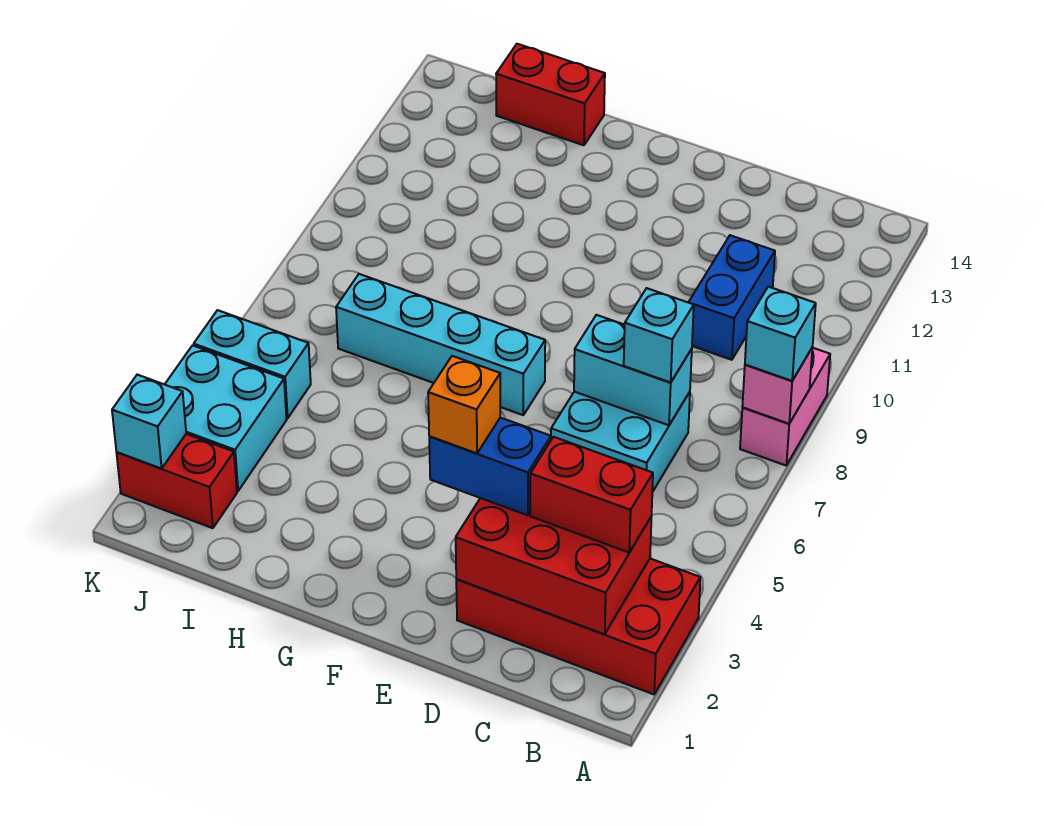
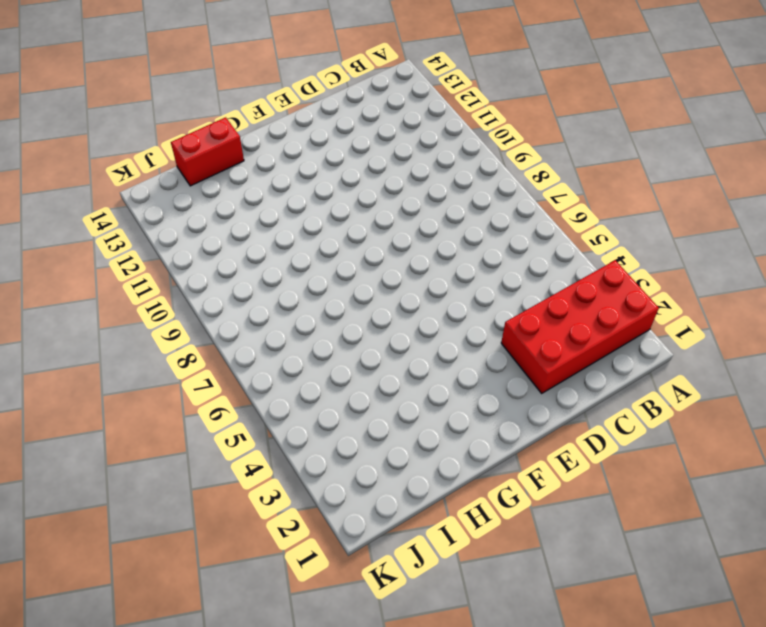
none -> pink 1x2 brick [740,348,830,465]
none -> cyan 2x2 brick [551,392,690,492]
none -> blue 1x2 brick [689,235,775,360]

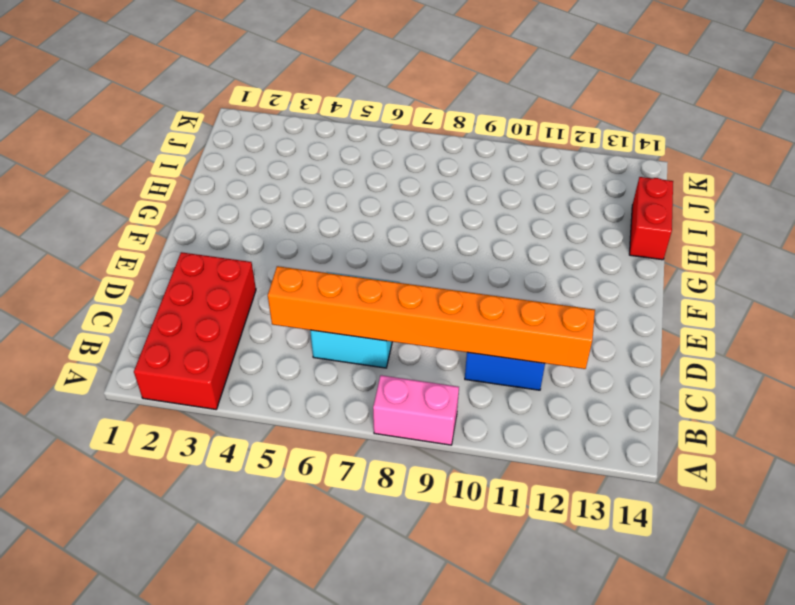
orange 1x8 brick [268,266,595,369] -> cyan 1x2 brick [574,315,692,425]
none -> cyan 1x4 brick [336,274,545,415]
none -> red 1x2 brick [117,434,237,528]
none -> cyan 2x2 brick [165,345,287,491]

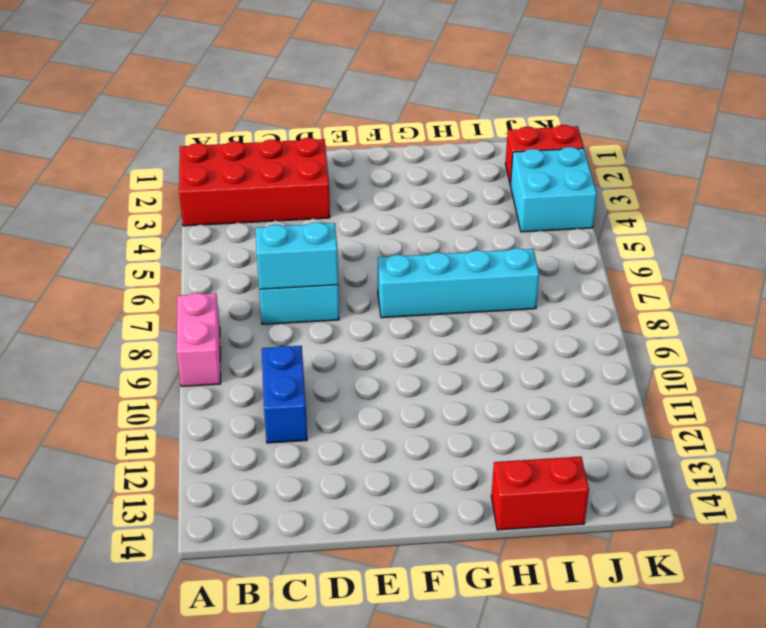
none -> cyan 1x2 brick [194,310,311,418]
none -> pink 1x1 brick [742,347,813,424]
none -> red 2x3 brick [456,498,652,634]

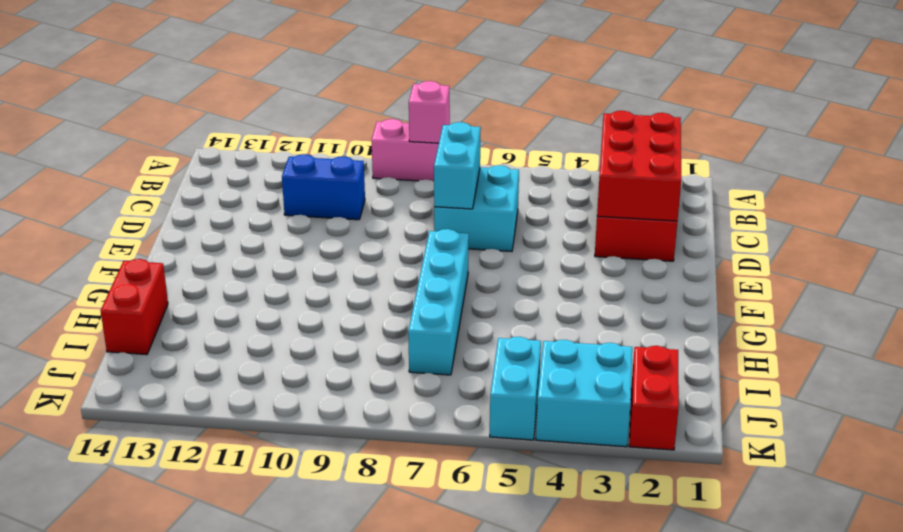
none -> cyan 1x1 brick [112,375,186,469]
none -> cyan 1x1 brick [745,287,816,381]
none -> red 1x2 brick [530,437,653,552]

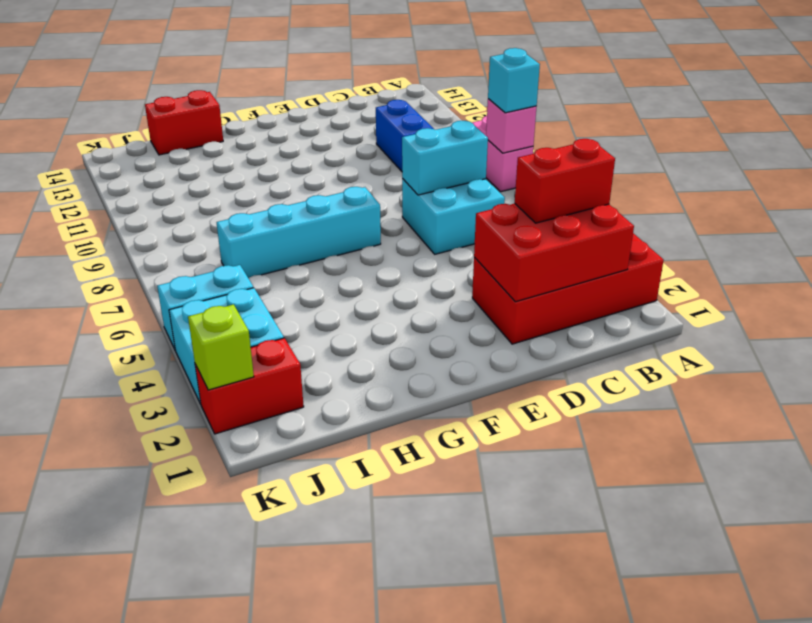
lime 1x1 brick [188,304,254,390] -> cyan 1x1 brick [112,375,186,469]
none -> cyan 1x1 brick [624,288,694,382]
none -> blue 1x2 brick [429,418,551,515]
none -> orange 1x1 brick [428,356,500,453]

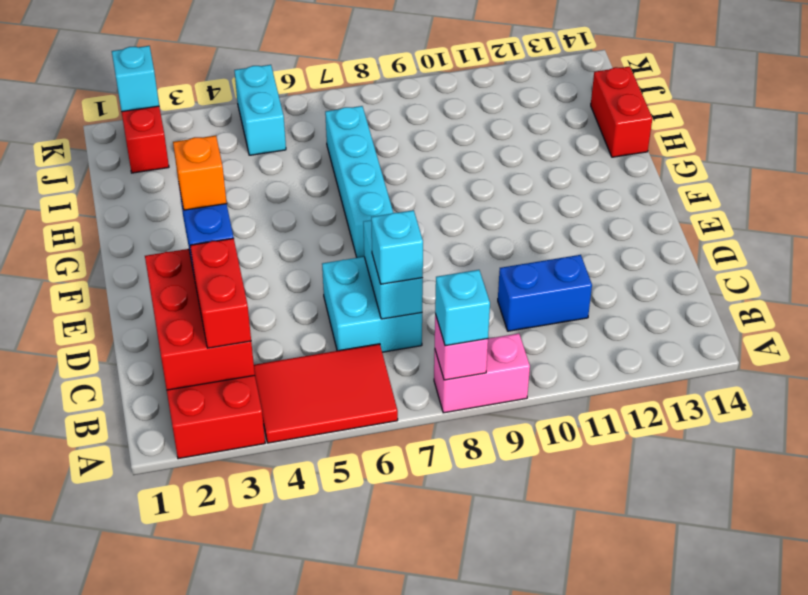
red 2x3 tile [254,344,398,443] -> none
none -> cyan 2x2 brick [165,345,287,491]

